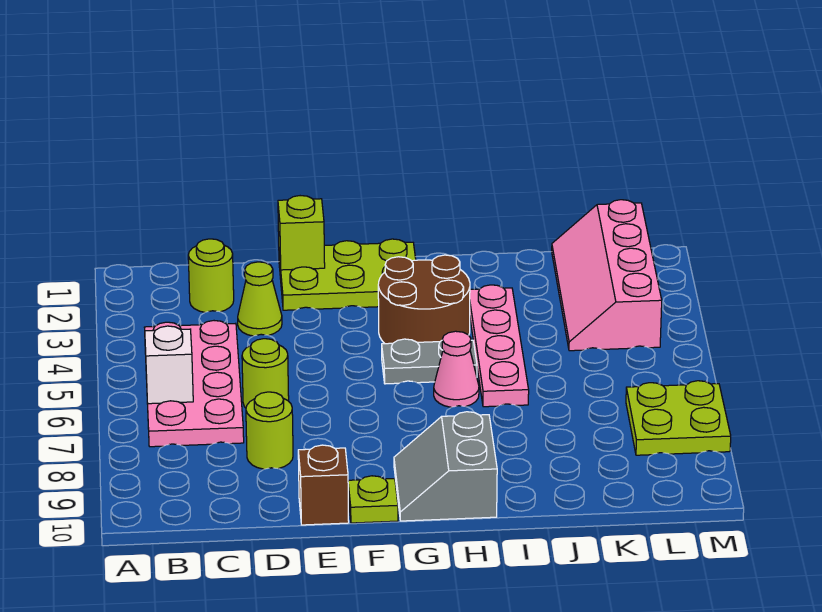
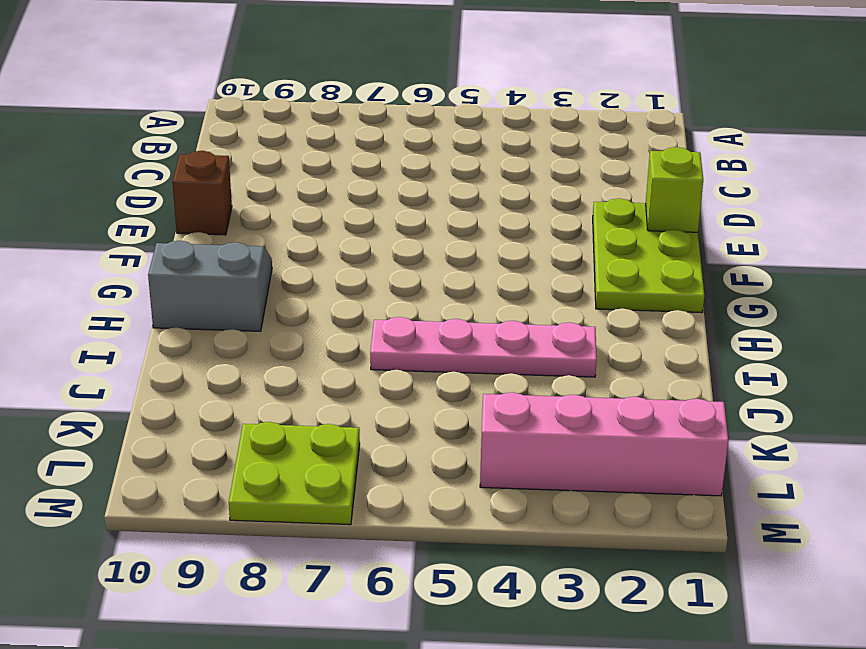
none -> pink 2x4 plate [144,321,244,447]
none -> lime 1x1 round brick [188,239,234,312]
none -> lime 1x1 cone [238,262,282,336]

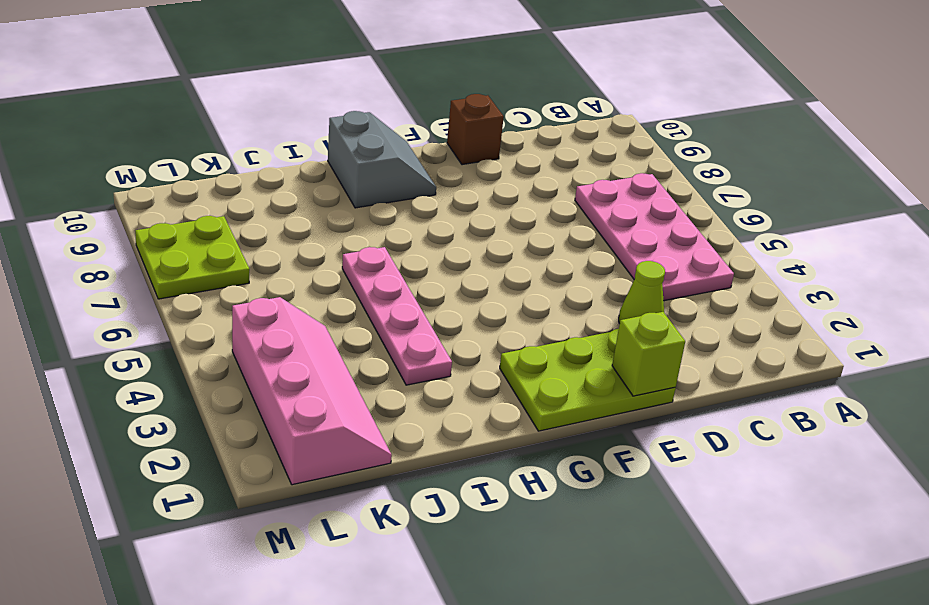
none -> lime 1x1 round brick [188,239,234,312]
none -> lime 1x1 round brick [242,339,289,408]
none -> lime 1x1 round brick [246,392,293,469]

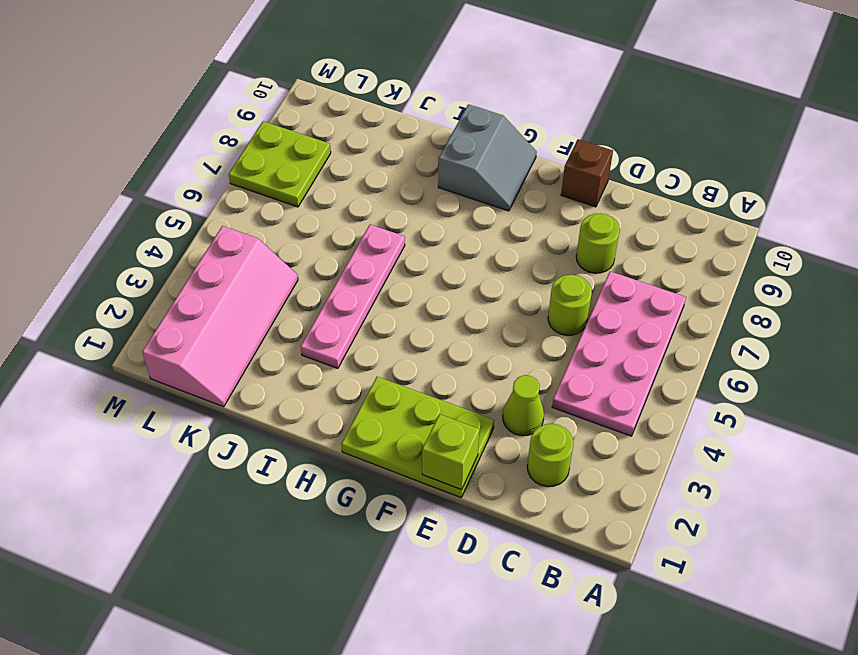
none -> lime 1x1 plate [348,476,398,523]
none -> brown 2x2 round brick [378,255,470,344]
none -> grey 1x2 plate [382,339,477,384]

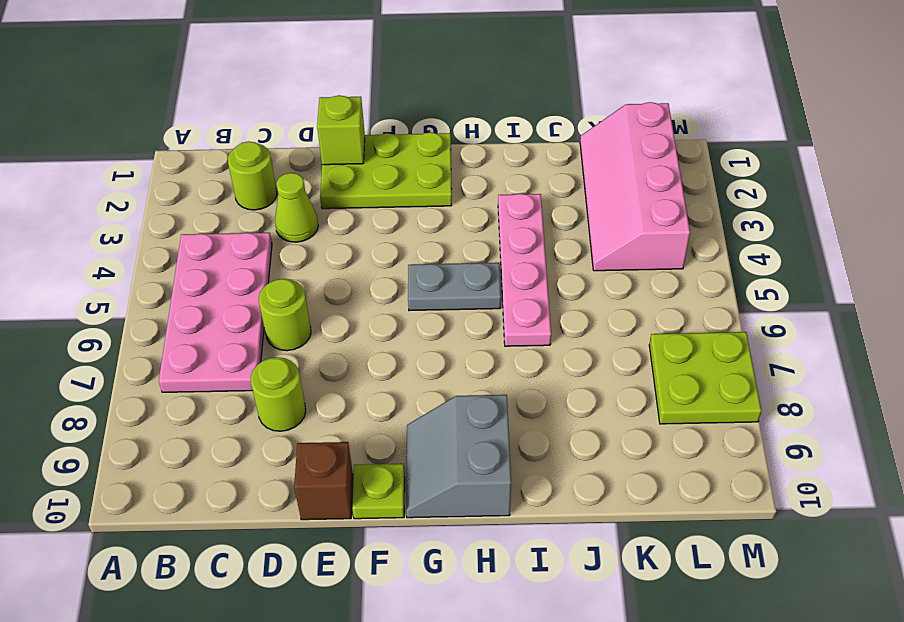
none -> brown 2x2 round brick [378,255,470,344]
none -> pink 1x1 cone [434,331,479,407]
none -> white 1x1 brick [145,326,193,404]

